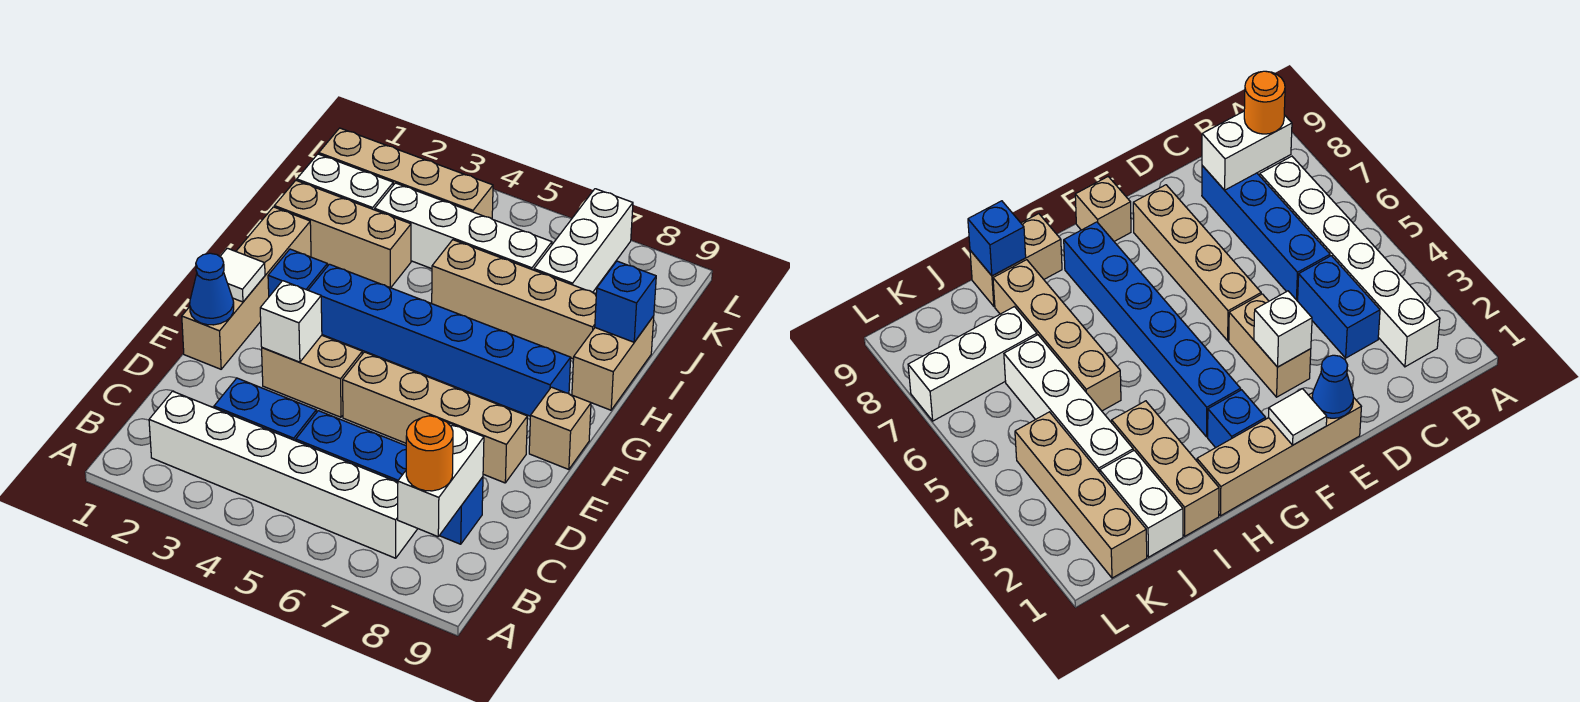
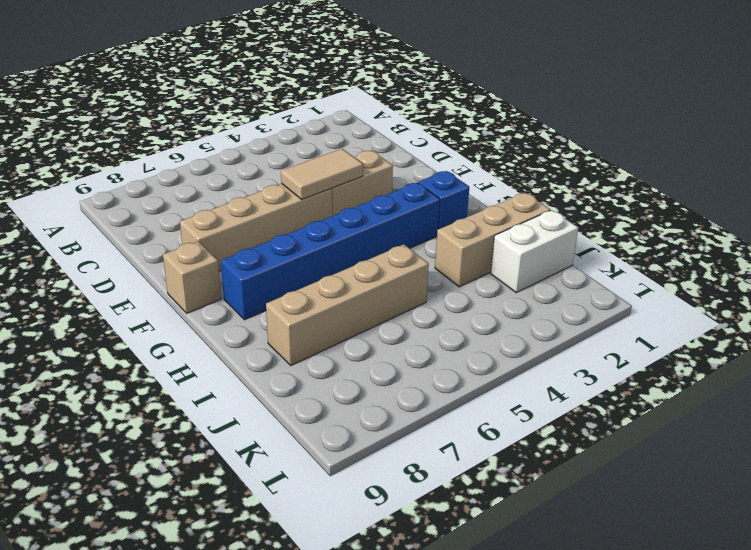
tan 1x2 tile [281,149,363,200] -> none
none -> white 1x6 brick [149,391,418,558]
none -> blue 1x2 brick [214,378,316,441]
none -> blue 1x4 brick [296,411,483,544]

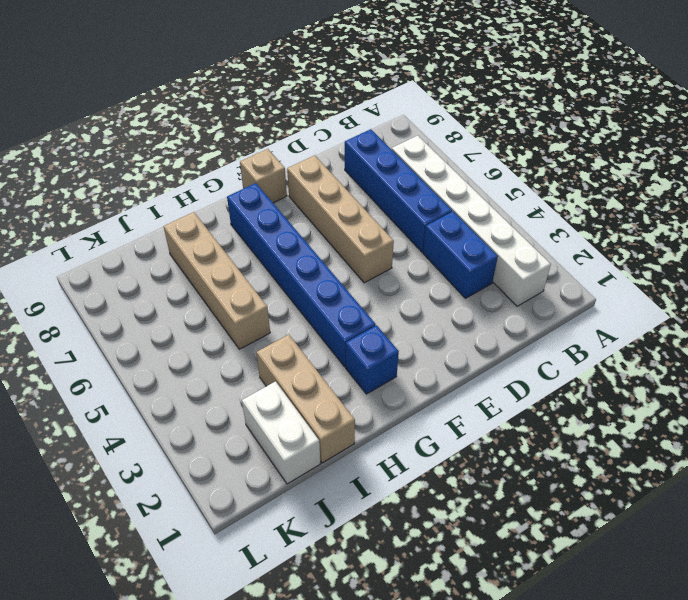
none -> tan 1x4 brick [182,207,311,369]
none -> tan 1x2 brick [262,335,362,417]
none -> tan 1x2 brick [572,316,654,410]

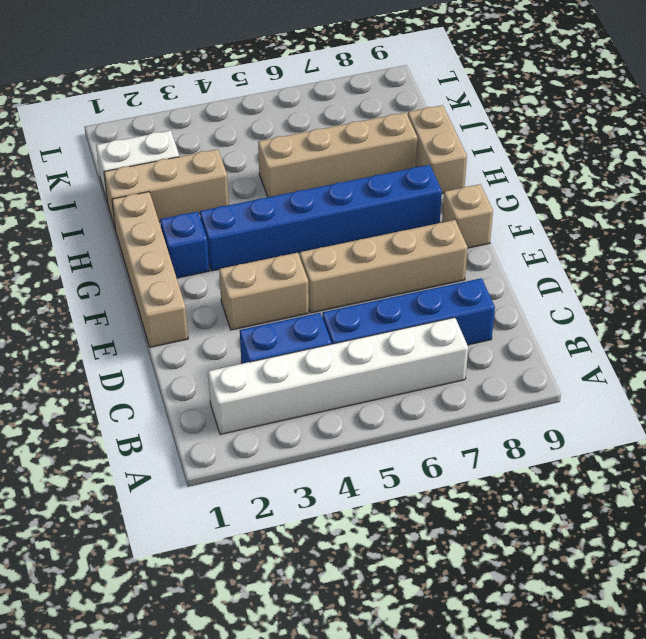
none -> white 1x4 brick [375,183,552,270]
none -> white 1x3 brick [534,189,633,292]
none -> tan 1x4 brick [319,128,493,219]

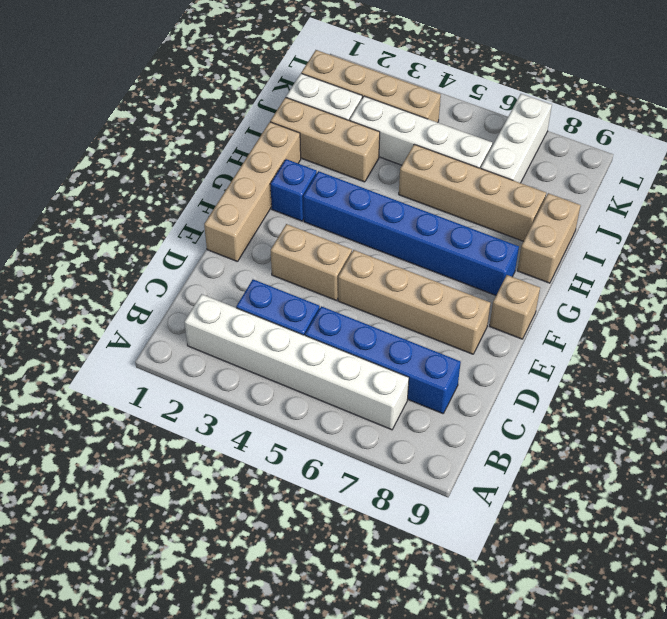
none -> white 1x2 brick [398,422,484,537]
none -> blue 1x1 cone [190,253,234,325]
none -> white 1x1 brick [260,281,322,362]

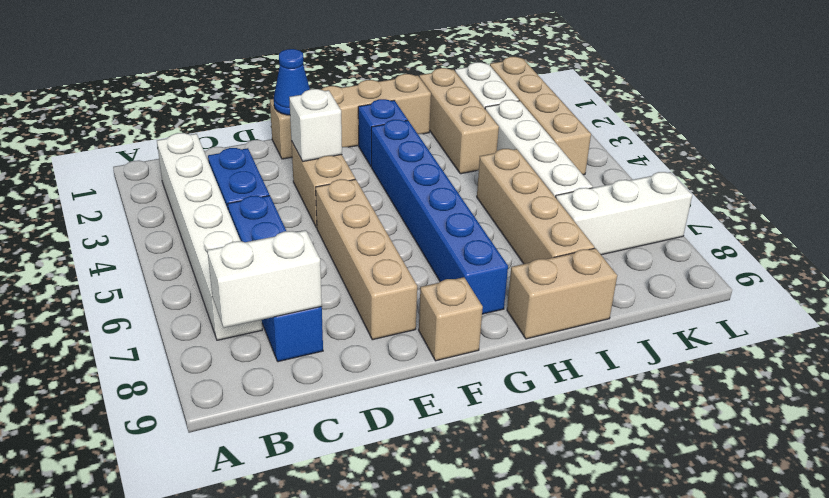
none -> white 1x1 tile [220,248,265,302]
none -> blue 1x1 brick [595,261,656,342]
none -> orange 1x1 round brick [406,416,453,491]

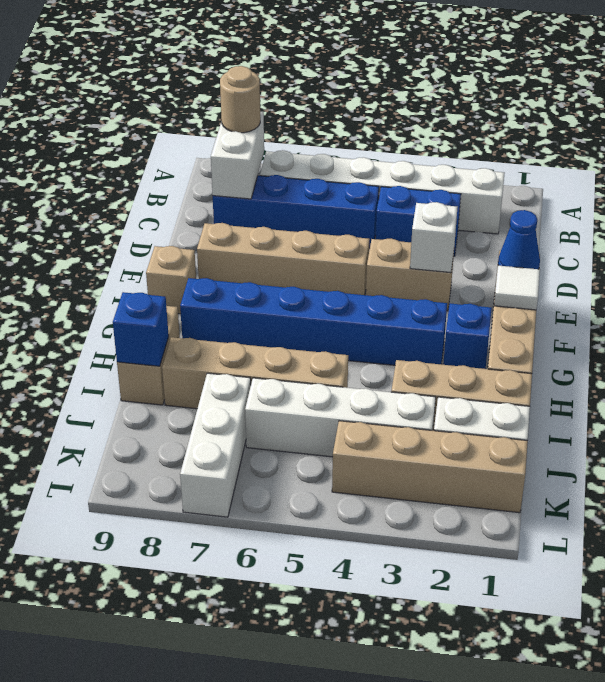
tan 1x1 round brick [220,66,260,133] -> orange 1x1 round brick [406,416,453,491]

